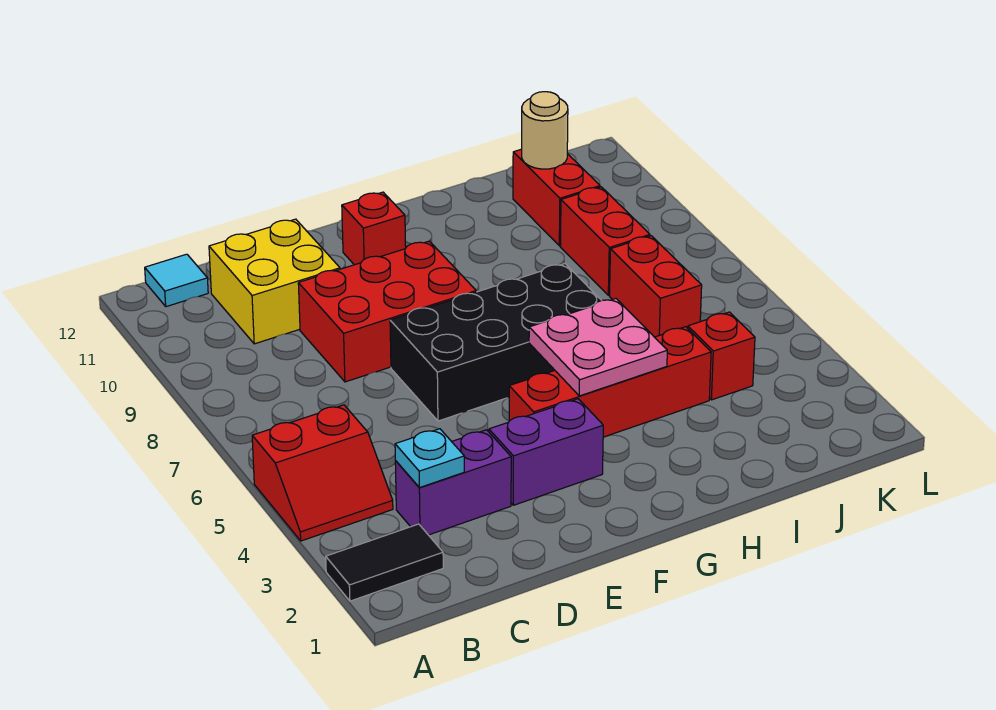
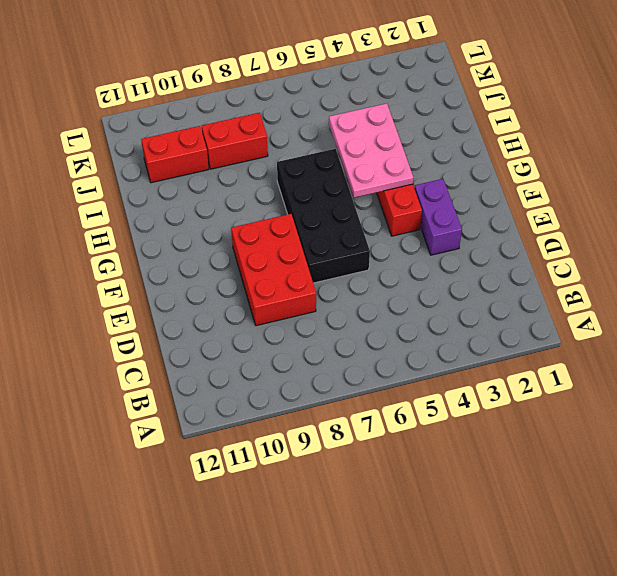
pink 2x3 plate [329,103,413,198] -> pink 2x2 plate [529,299,667,396]
none -> black 1x2 tile [326,524,443,601]
none -> red 2x2 slope [252,405,393,541]
none -> cyan 1x1 tile [145,254,208,307]

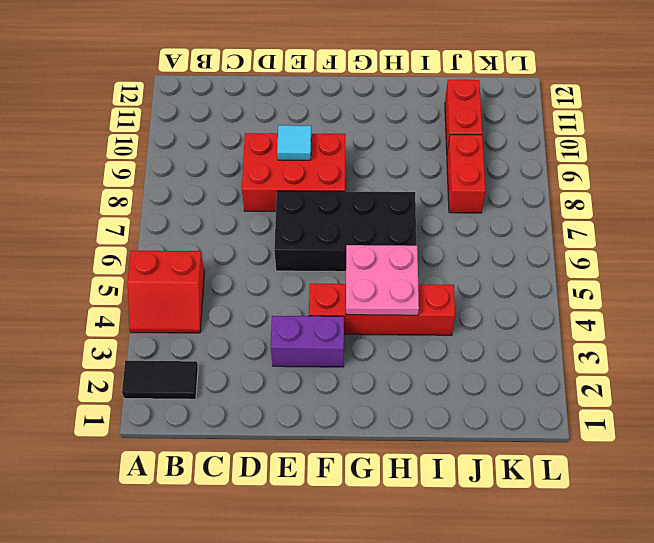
cyan 1x1 tile [277,125,311,160] -> cyan 1x1 tile moved to [145,254,208,307]
none -> purple 1x2 brick [395,430,511,535]
none -> yellow 2x2 brick [209,219,340,344]
none -> red 1x1 brick [342,192,406,265]

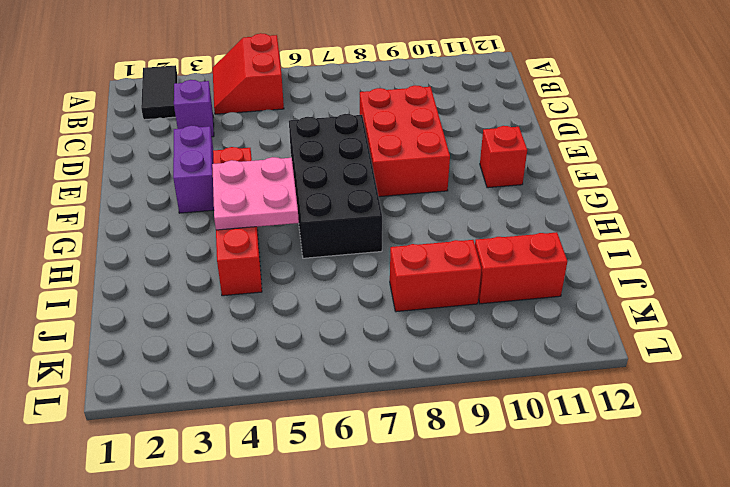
purple 1x1 brick [174,80,214,137] -> purple 1x2 brick [395,430,511,535]
none -> cyan 1x1 tile [145,254,208,307]
none -> yellow 2x2 brick [209,219,340,344]
none -> red 1x1 brick [688,312,755,400]

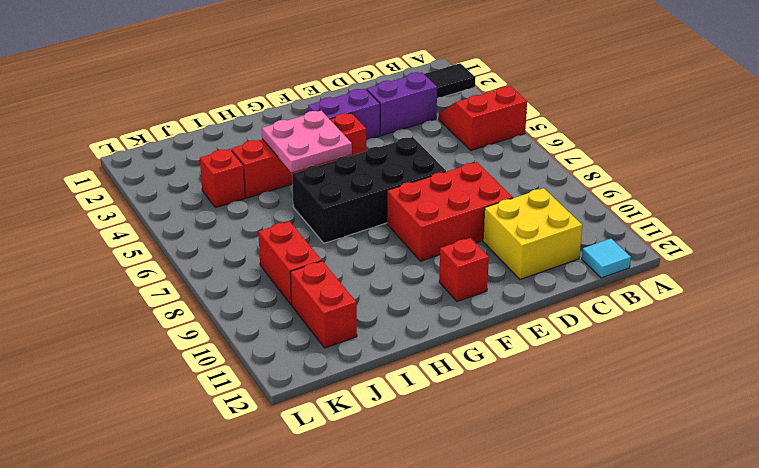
none -> red 1x2 brick [610,236,702,337]
none -> cyan 1x1 plate [395,429,464,488]
none -> tan 1x1 round brick [522,92,568,169]

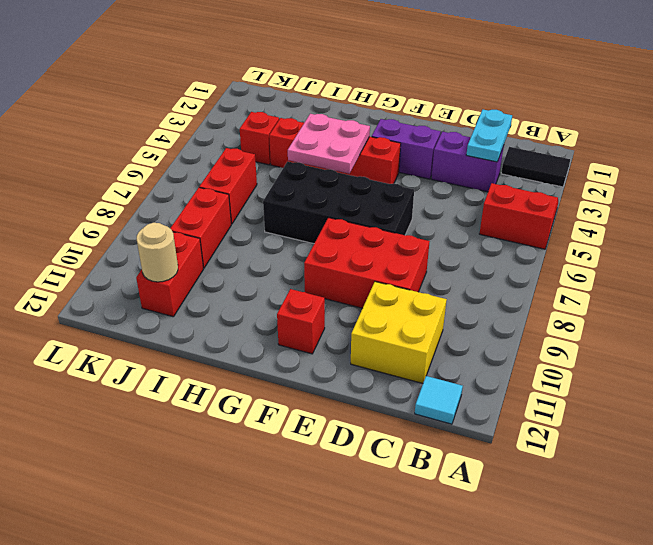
cyan 1x2 plate [466,110,512,162] -> cyan 1x1 plate [395,429,464,488]

